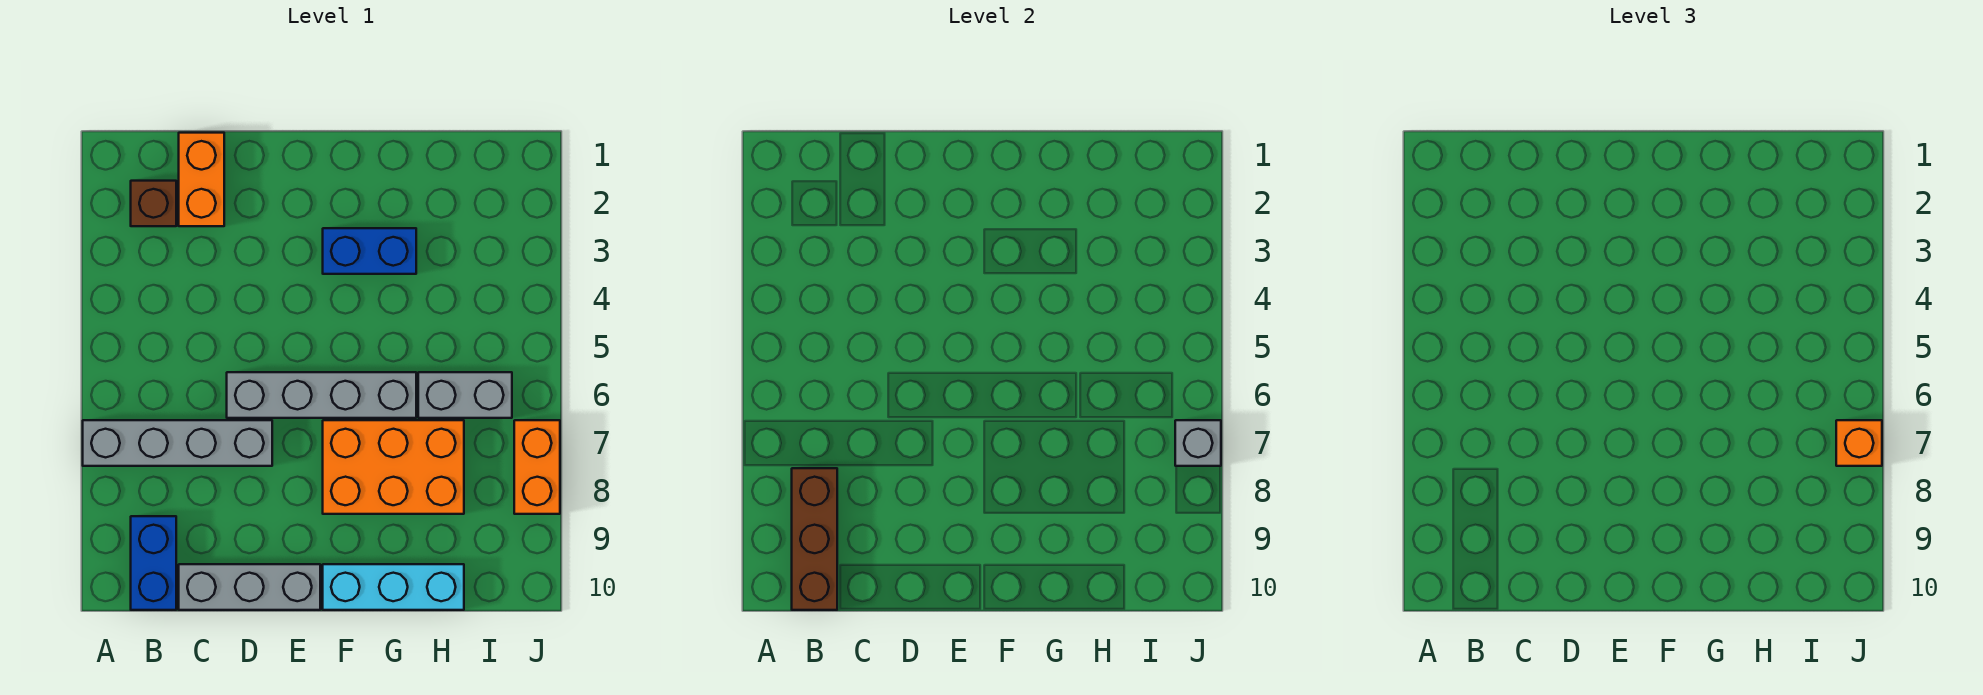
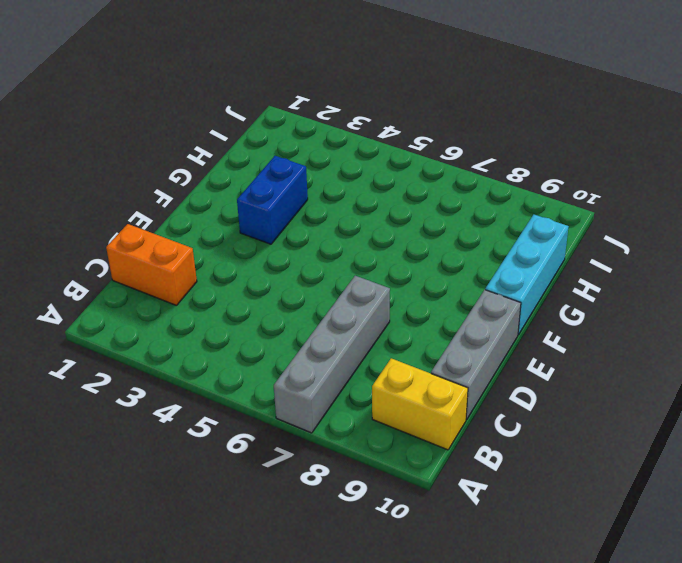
yellow 1x2 brick [372,358,468,450] -> blue 1x2 brick [131,516,176,610]
none -> brown 1x1 brick [131,181,176,226]
none -> grey 1x4 brick [227,372,416,418]
none -> orange 2x3 brick [323,420,464,514]

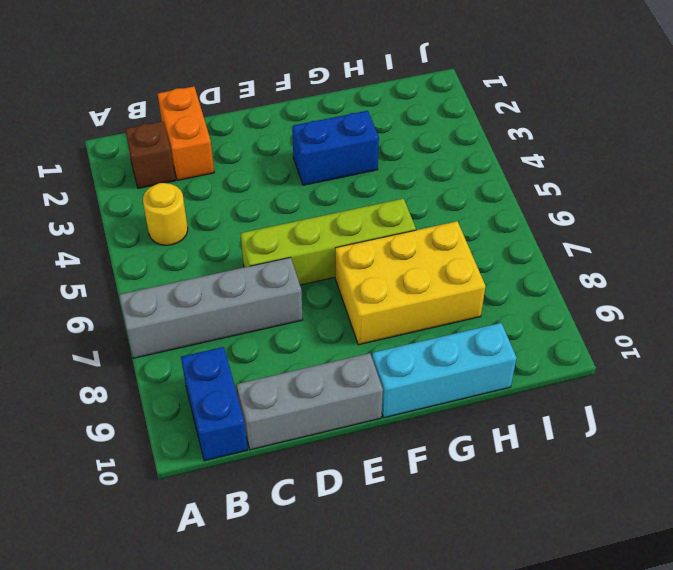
yellow 1x1 round brick [143,183,188,245] -> none
lime 1x4 brick [240,199,416,285] -> grey 1x4 brick [227,372,416,418]
yellow 2x3 brick [335,221,485,345] -> orange 2x3 brick [323,420,464,514]
none -> grey 1x2 brick [418,372,512,418]
none -> orange 1x2 brick [514,420,560,514]
none -> brown 1x3 brick [792,468,837,610]

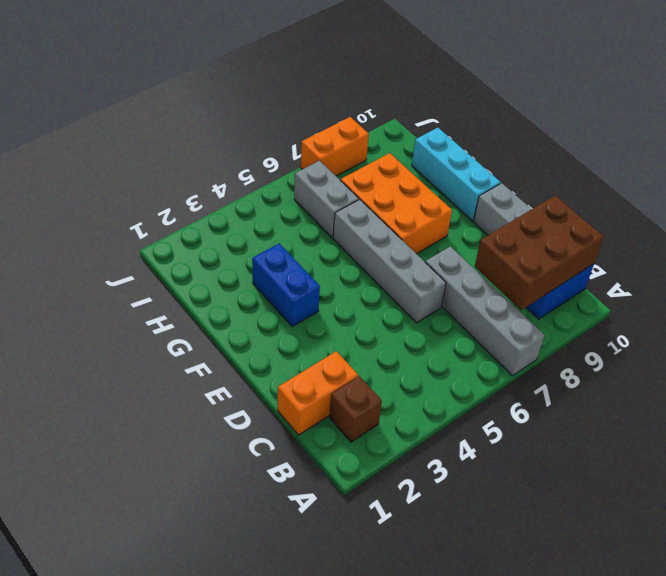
brown 2x3 brick [475,195,604,310] -> brown 1x3 brick [792,468,837,610]
none -> grey 1x1 brick [1175,420,1221,466]
none -> orange 1x1 brick [1836,420,1882,466]

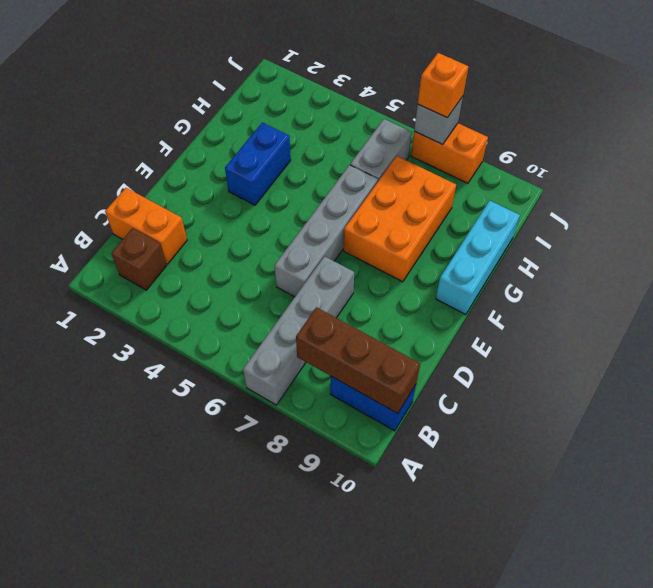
none -> grey 1x3 brick [179,564,320,610]

